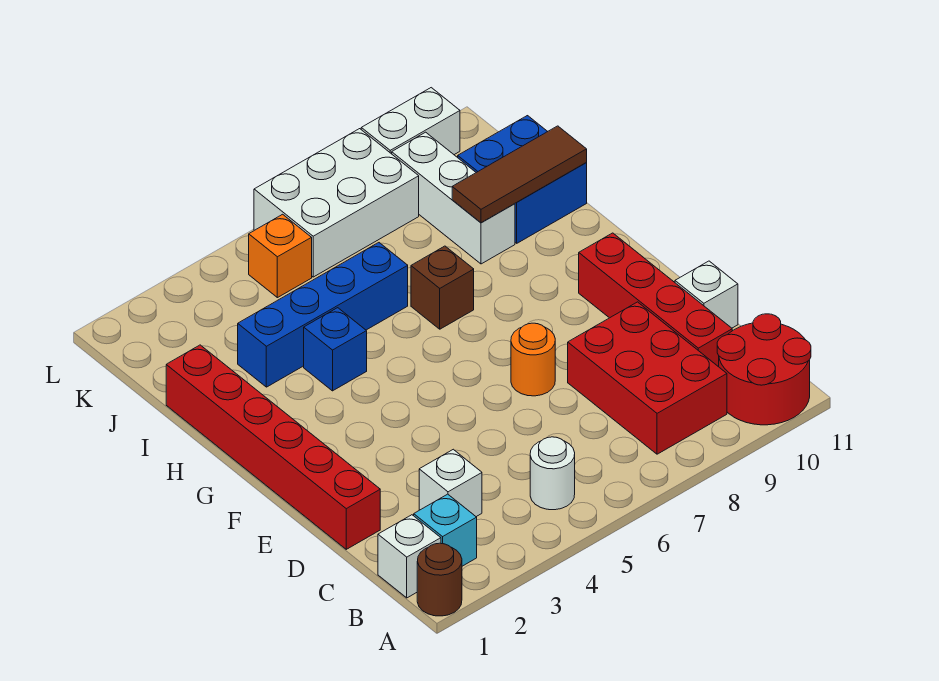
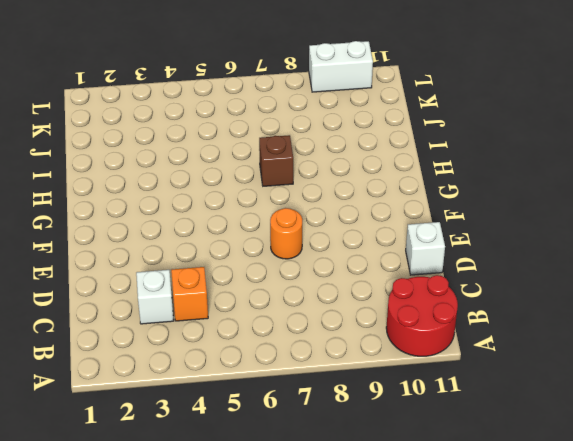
orange 1x1 brick [171,267,208,321] -> orange 1x1 brick moved to [249,214,312,298]
none -> brown 1x1 round brick [417,543,462,616]
none -> white 1x1 brick [378,515,441,598]
none -> cyan 1x1 brick [414,494,477,566]

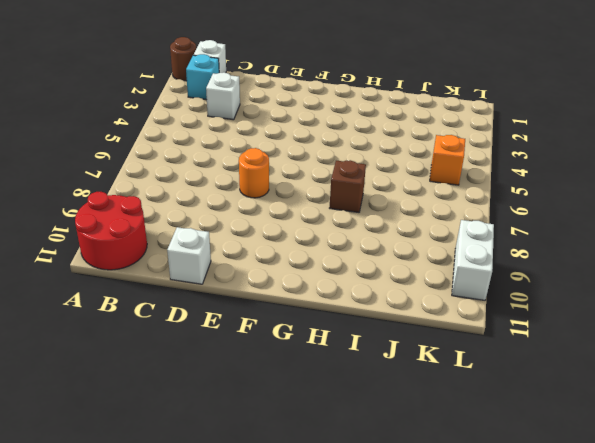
none -> white 1x1 round brick [530,437,575,510]
none -> red 2x3 brick [568,302,727,454]
none -> red 1x4 brick [579,233,732,367]

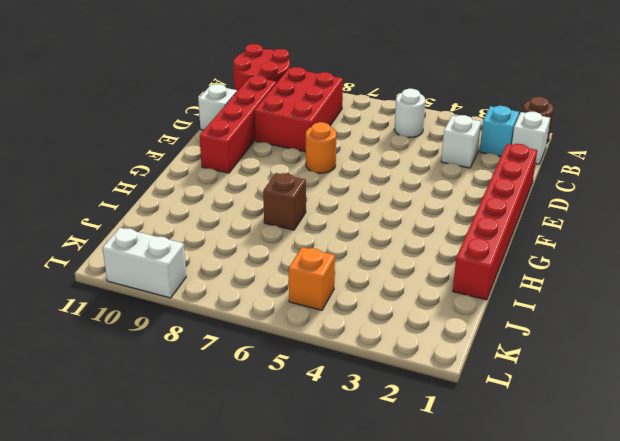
none -> blue 1x1 brick [304,308,367,391]
none -> blue 1x4 brick [238,243,408,387]
none -> white 1x3 brick [392,132,515,264]

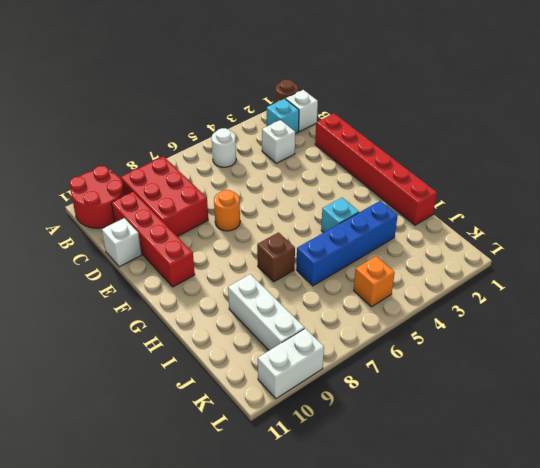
cyan 1x1 brick [321,198,359,233] -> blue 1x1 brick [304,308,367,391]
none -> blue 2x2 brick [458,116,587,243]
none -> white 2x3 brick [254,129,419,277]
none -> brown 1x3 tile [452,126,587,223]

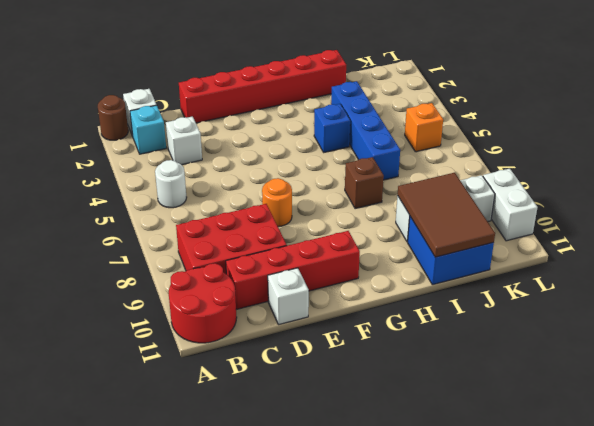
brown 2x3 tile [398,173,495,257] -> brown 1x3 tile [452,126,587,223]
none -> white 2x3 brick [254,129,419,277]

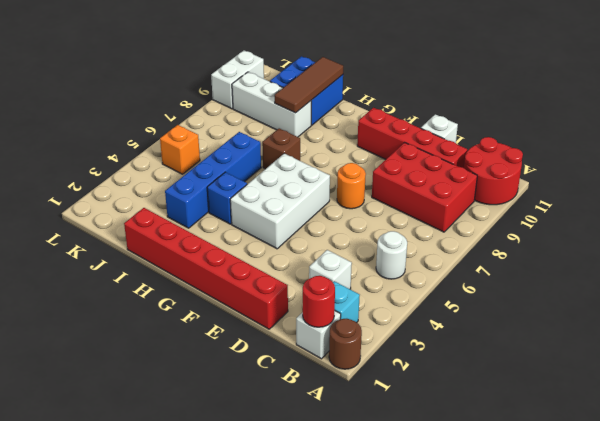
red 1x1 round brick [303,276,335,327] -> none
white 2x3 brick [230,153,330,249] -> white 2x3 brick moved to [254,129,419,277]

